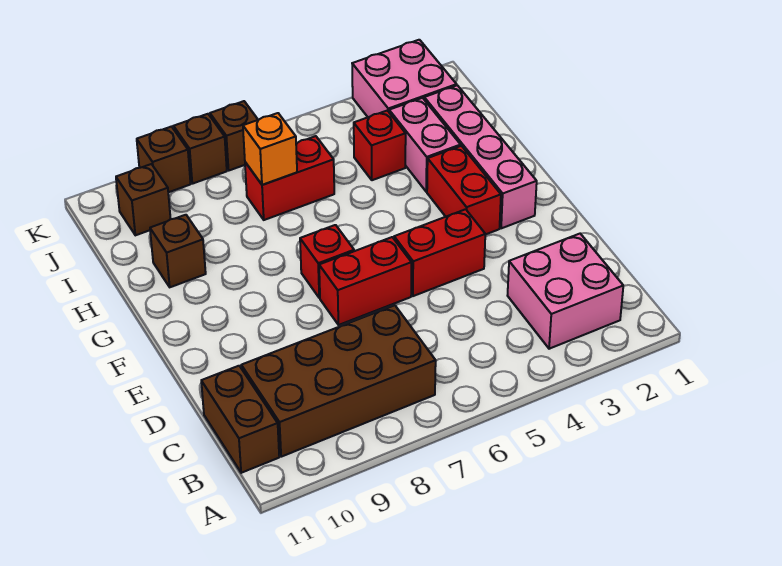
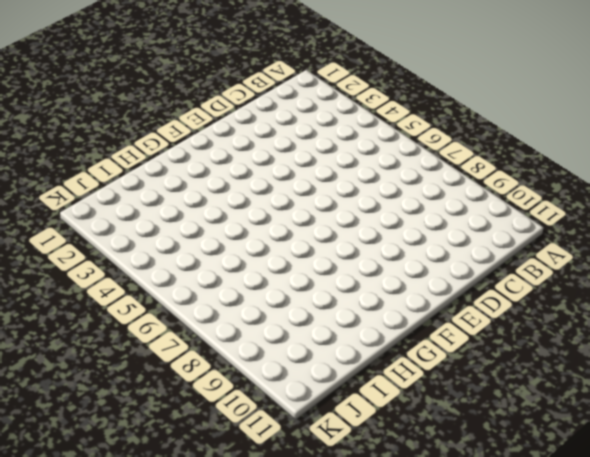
none -> pink 2x2 brick [508,234,623,349]
none -> brown 2x4 brick [241,305,436,457]
none -> brown 1x2 brick [201,366,279,473]

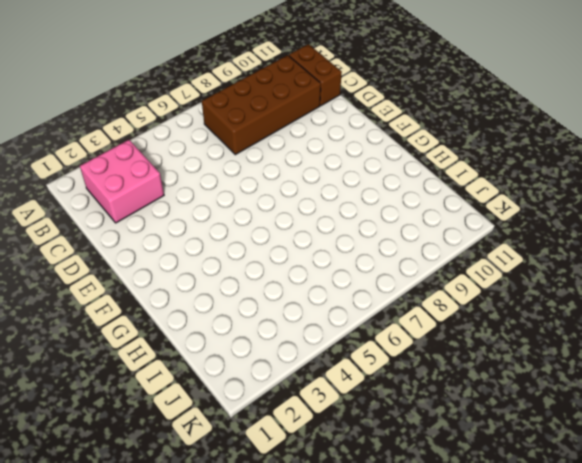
none -> red 1x2 brick [394,209,485,296]
none -> red 1x2 brick [319,237,411,325]
none -> pink 1x4 brick [424,85,537,228]

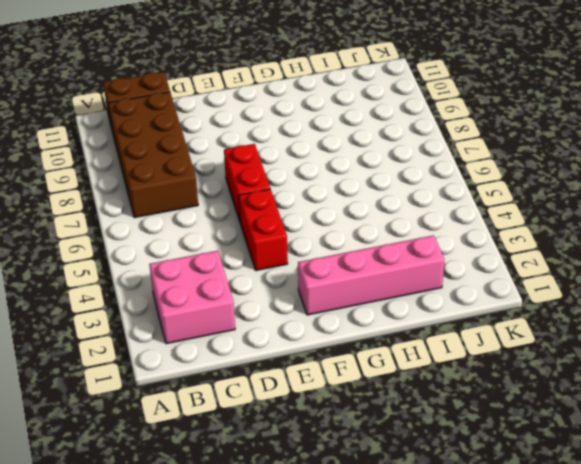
none -> red 1x2 brick [427,146,501,235]
none -> red 1x1 brick [300,225,354,298]
none -> pink 1x2 brick [389,98,461,192]

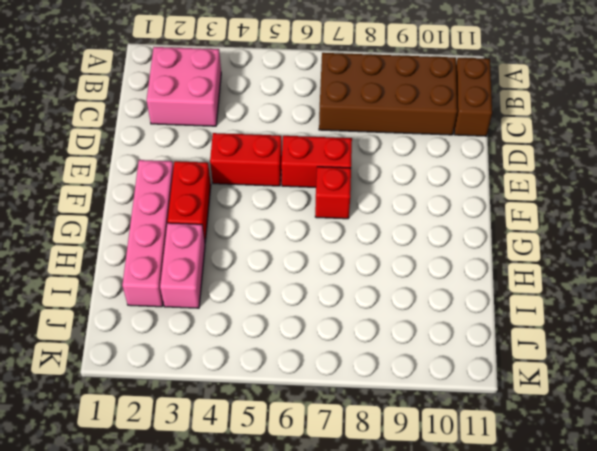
none -> brown 1x1 brick [150,215,206,287]
none -> red 1x1 brick [354,111,406,180]
none -> red 1x2 brick [245,136,334,220]

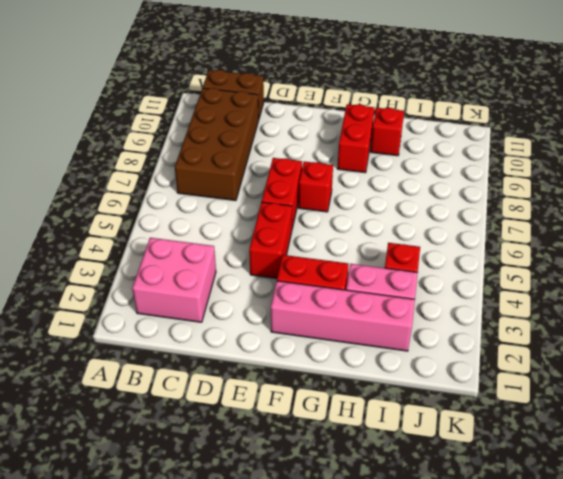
red 1x2 brick [338,104,375,173] -> red 1x2 brick moved to [245,136,334,220]
red 1x1 brick [371,108,404,156] -> brown 1x1 brick [150,215,206,287]
none -> pink 2x2 brick [352,40,457,117]
none -> brown 1x1 brick [116,164,171,235]
none -> brown 1x1 brick [210,101,258,170]

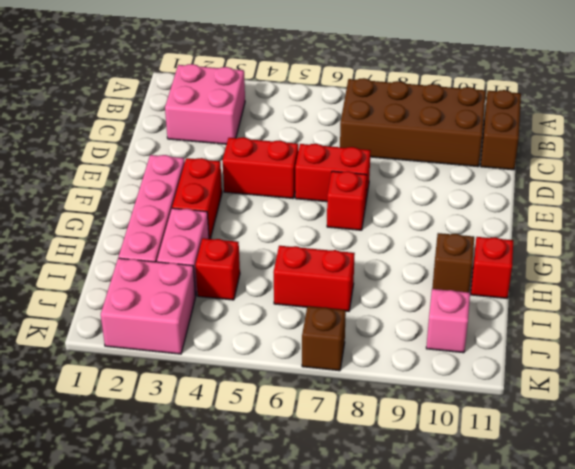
red 1x1 brick [471,237,513,298] -> none
pink 1x1 brick [426,289,470,353] -> brown 1x1 brick [116,164,171,235]
none -> brown 1x1 brick [173,114,227,184]
none -> brown 1x1 brick [137,127,191,192]
none -> orange 1x1 brick [243,113,297,185]

